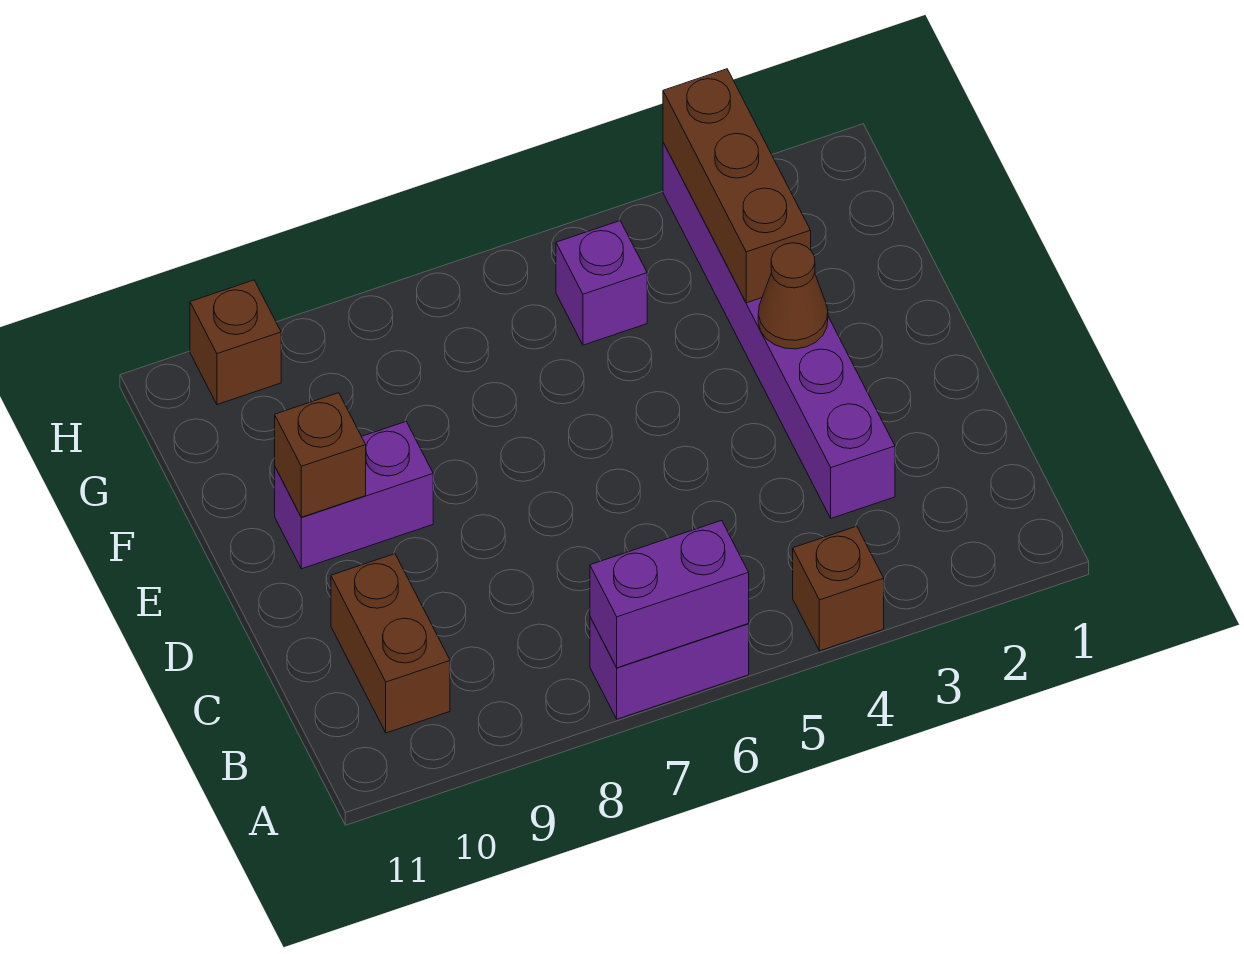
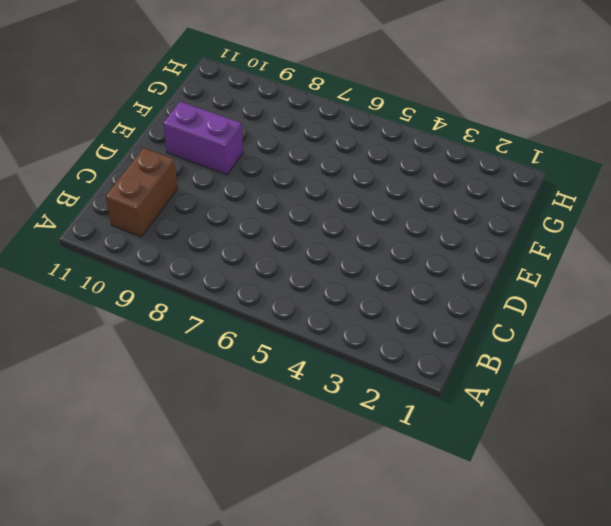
none -> brown 1x1 brick [793,526,884,651]
none -> purple 1x2 brick [590,617,749,719]

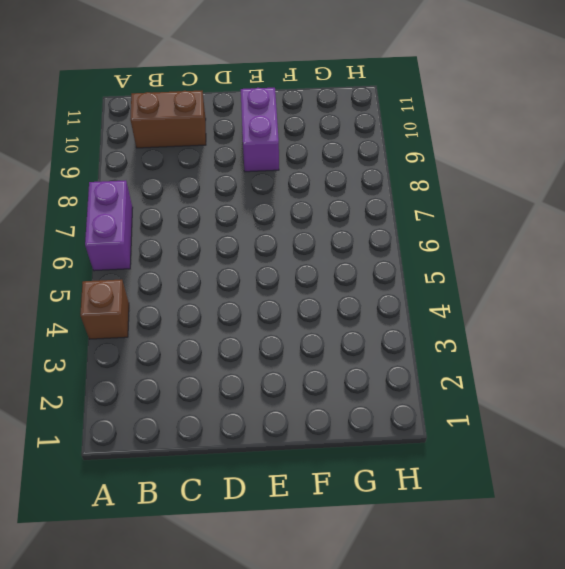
none -> purple 1x6 brick [663,143,895,518]
none -> purple 1x1 brick [556,221,647,345]

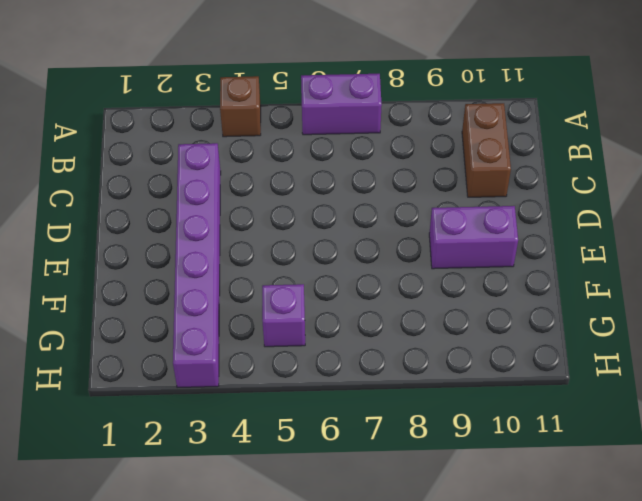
none -> brown 1x1 brick [190,280,281,405]
none -> purple 1x2 brick [590,520,749,668]

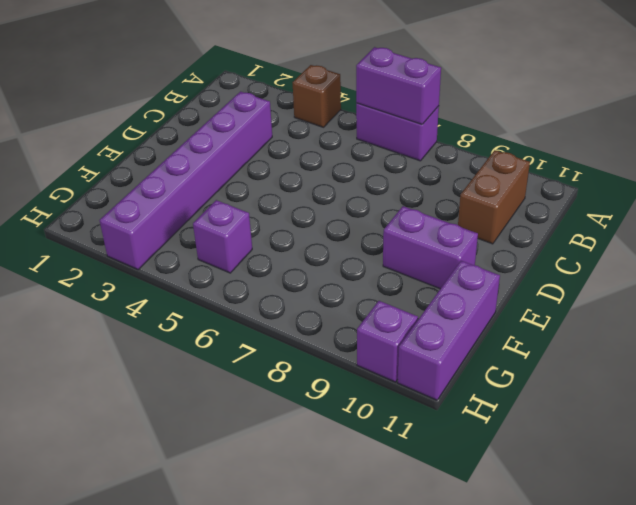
purple 1x3 brick [398,261,500,400] -> none
purple 1x1 brick [357,301,418,382] -> brown 1x1 brick [190,280,281,405]
none -> brown 1x1 cone [758,243,828,349]
none -> brown 1x1 brick [275,393,366,517]

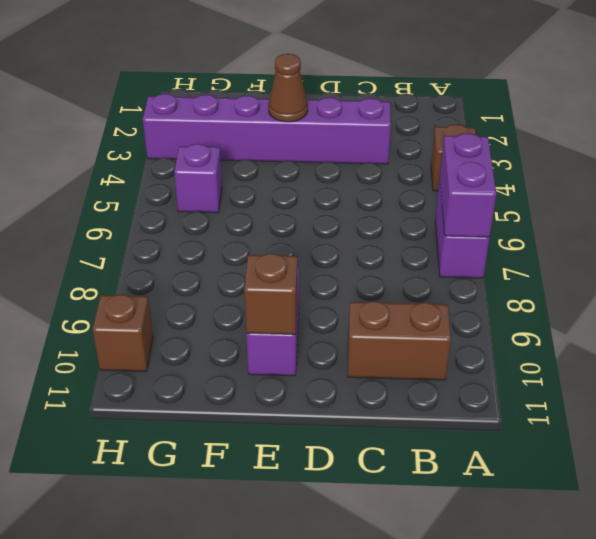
none -> brown 1x3 brick [663,69,811,303]

